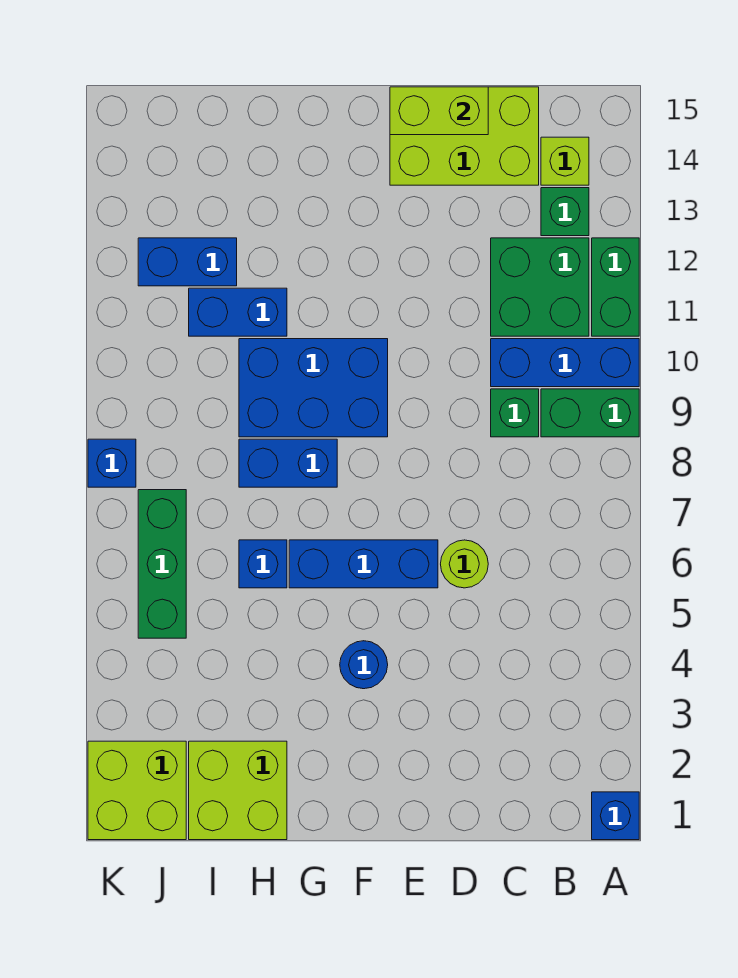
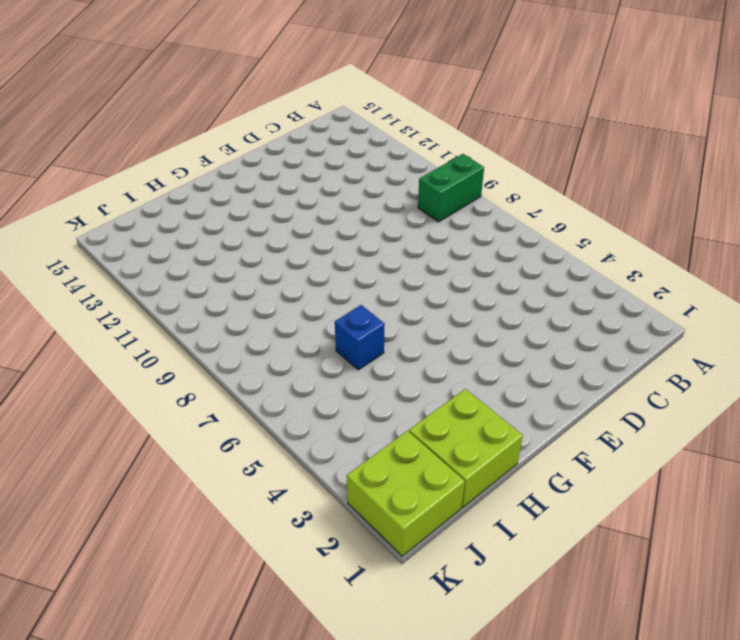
none -> blue 1x1 brick [592,792,639,840]
none -> blue 1x3 brick [491,339,639,387]
none -> green 1x2 brick [592,238,639,336]

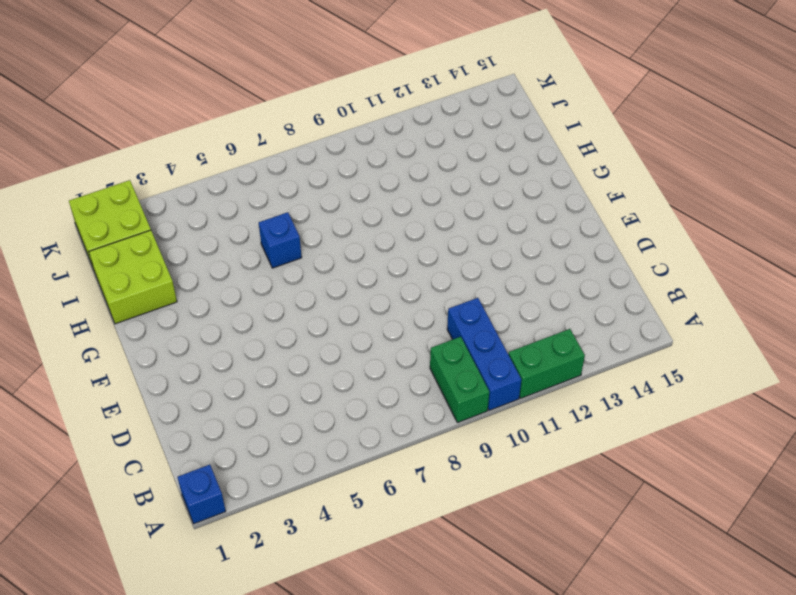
none -> green 2x2 brick [491,238,589,336]
none -> green 1x1 brick [541,188,589,236]
none -> lime 1x1 brick [541,137,589,185]

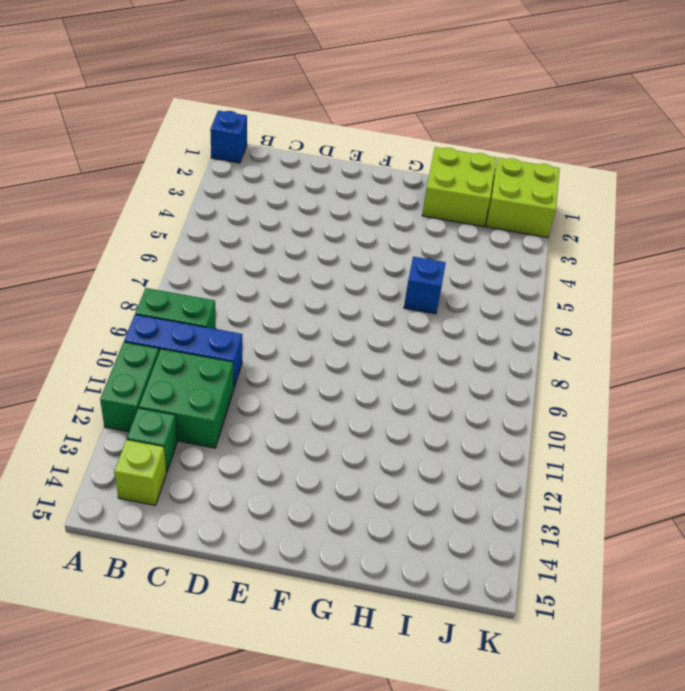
none -> green 1x1 brick [491,389,539,437]
none -> lime 2x3 brick [390,87,539,185]
none -> lime 1x1 round brick [441,540,488,588]

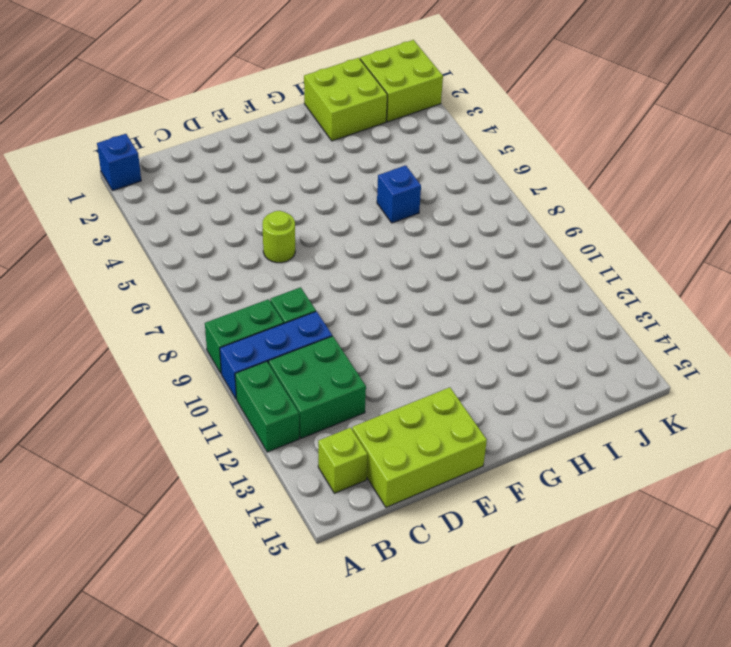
none -> green 1x1 brick [541,188,589,236]
none -> blue 1x3 brick [289,540,438,588]
none -> blue 1x1 round brick [340,641,388,689]

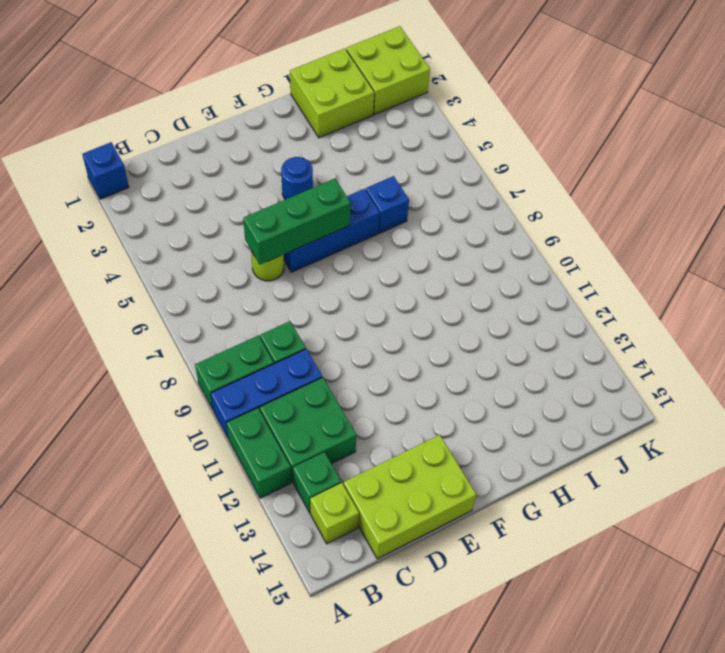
green 1x3 brick [243,179,351,264] -> green 1x3 brick turned to [138,490,186,638]
none -> blue 2x3 brick [239,339,388,437]
none -> blue 1x2 brick [239,439,337,487]
none -> blue 1x2 brick [189,288,287,336]

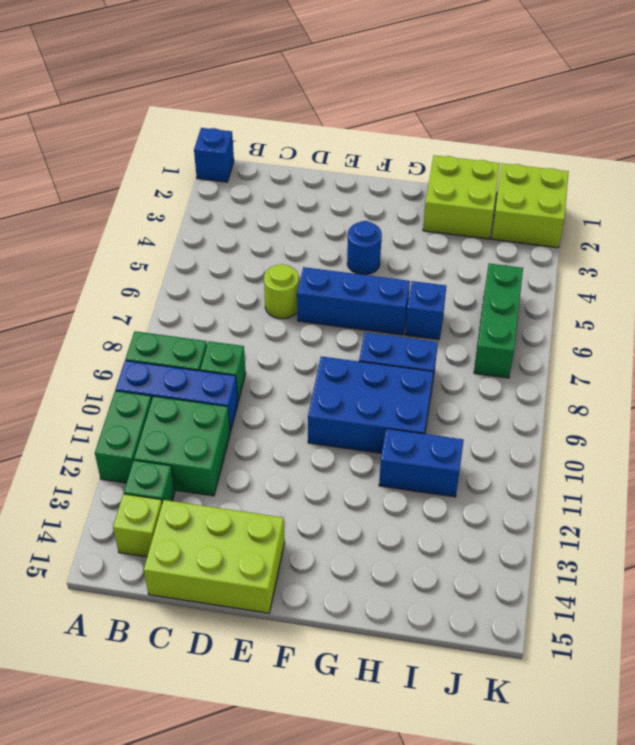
none -> blue 1x2 brick [138,238,237,286]
none -> blue 1x1 brick [88,439,136,487]
none -> lime 1x2 brick [390,87,488,135]

